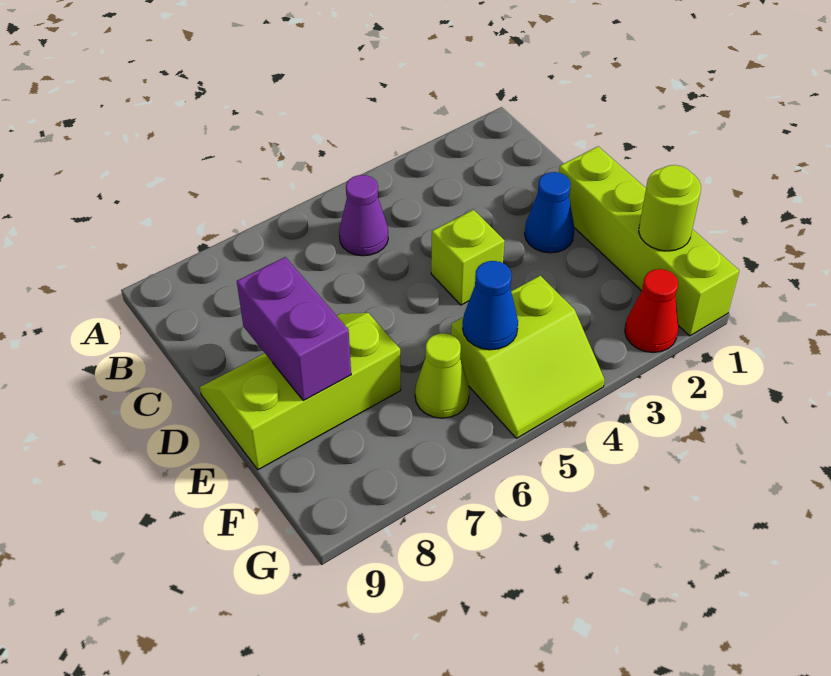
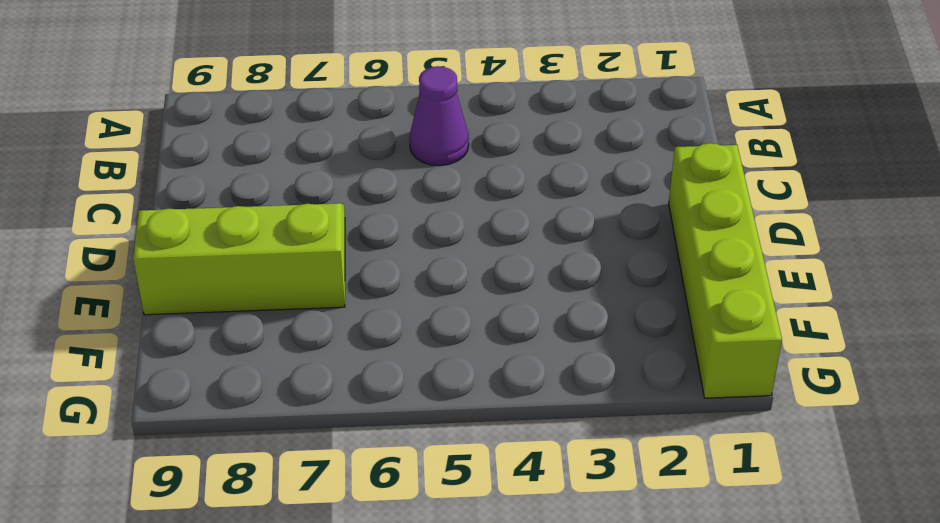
none -> blue 1x1 cone [525,172,574,253]
none -> lime 1x1 brick [431,210,505,305]

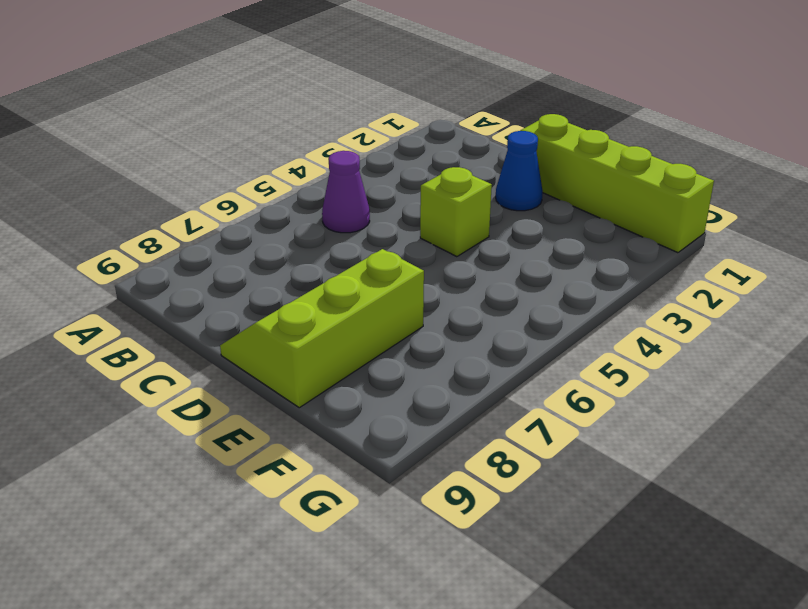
none -> lime 2x2 slope [451,276,605,438]
none -> lime 1x1 cone [415,333,469,418]

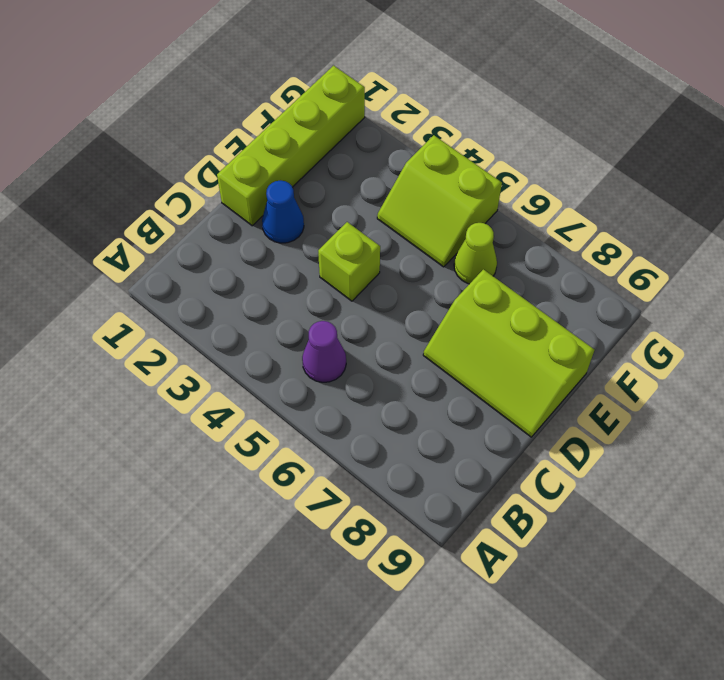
lime 2x2 slope [377,135,502,267] -> lime 2x2 slope turned to [451,276,605,438]
none -> red 1x1 cone [625,269,678,353]
none -> purple 1x2 brick [237,257,351,400]

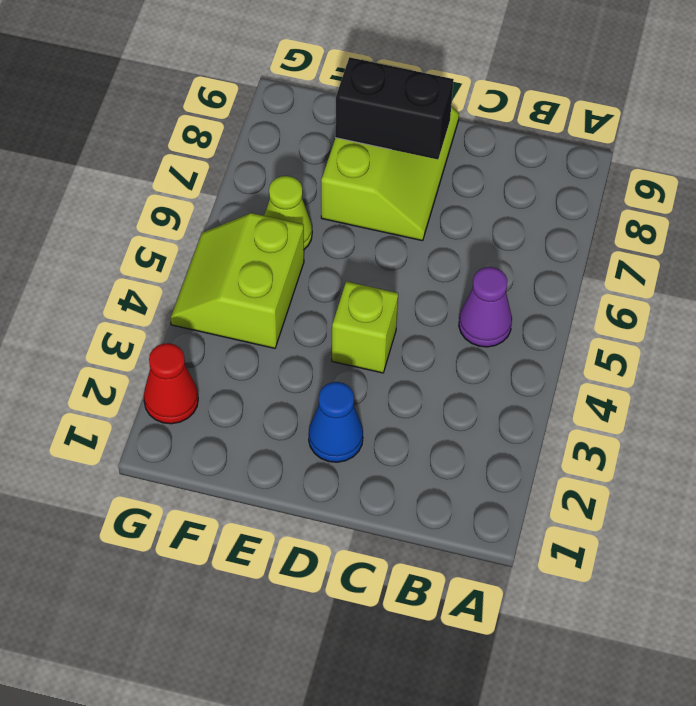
black 1x2 brick [335,57,454,160] -> purple 1x2 brick [237,257,351,400]
none -> lime 1x4 brick [559,146,739,336]
none -> lime 1x1 round brick [639,165,701,251]

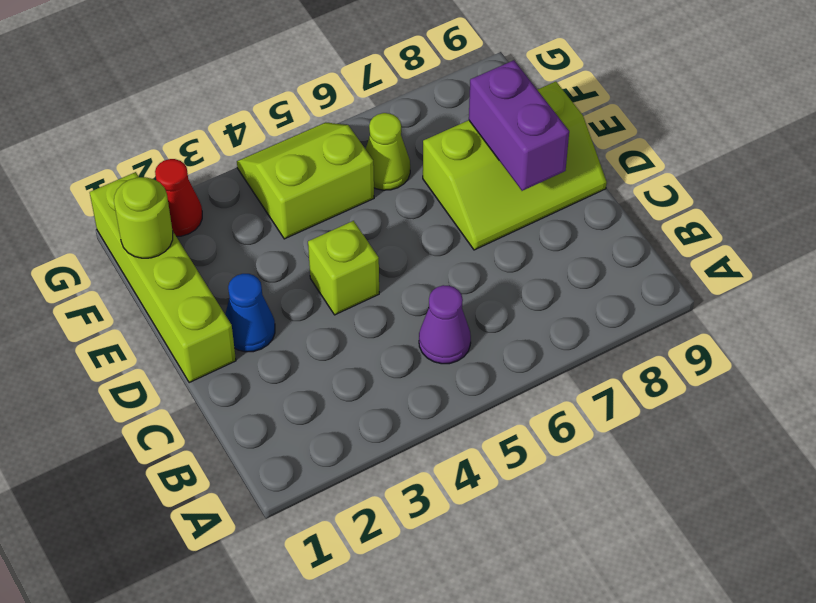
none -> blue 1x1 cone [463,261,518,350]

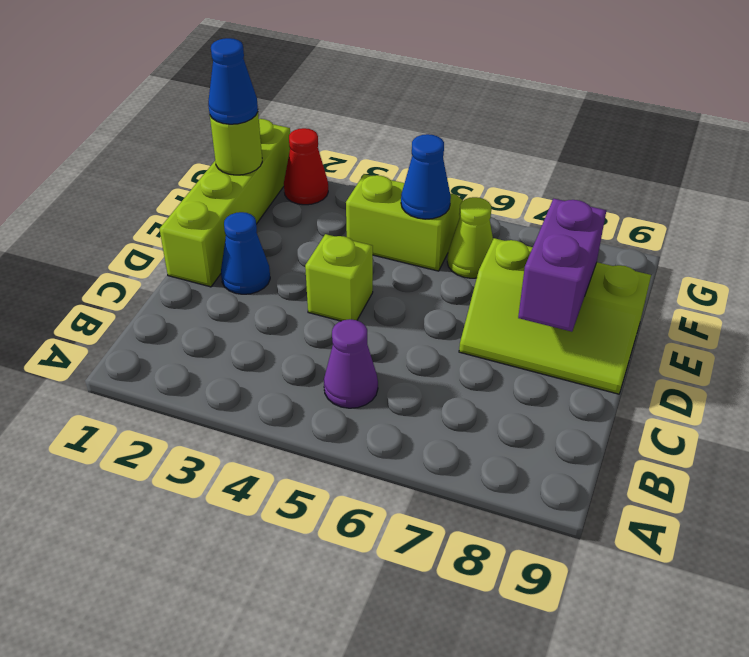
blue 1x1 cone [208,38,258,124] -> none

